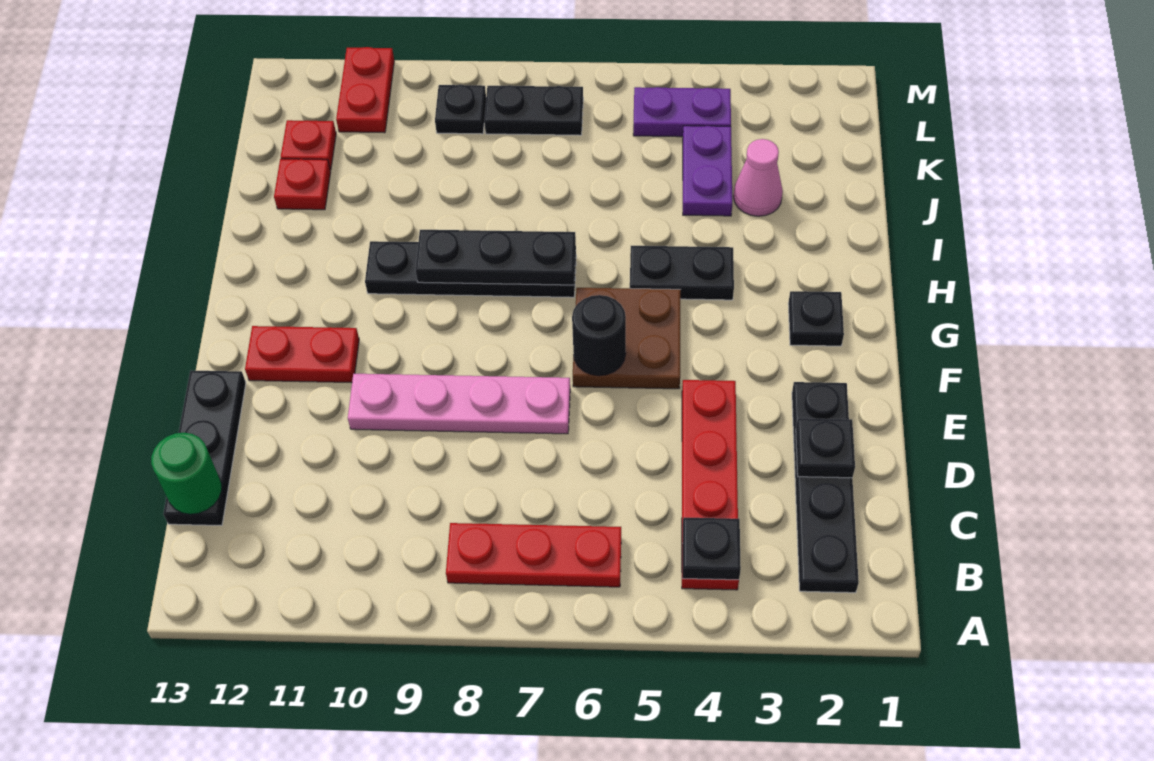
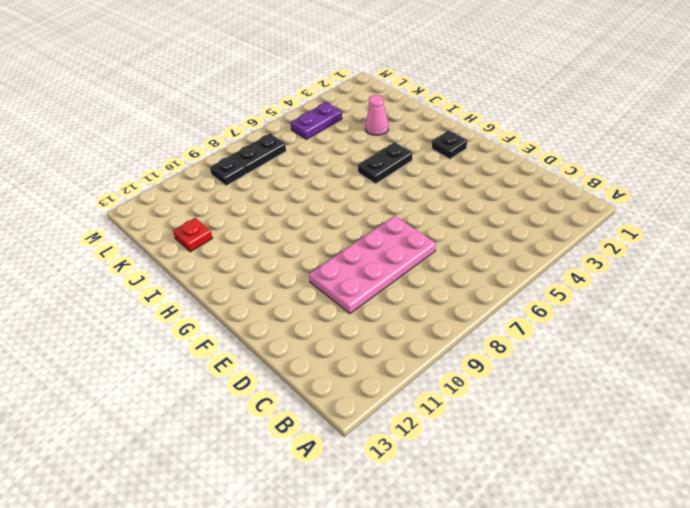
pink 2x4 plate [309,216,436,314] -> pink 1x4 plate [348,374,570,434]
none -> black 1x4 plate [792,382,859,593]
none -> red 1x4 plate [682,380,739,590]
none -> red 1x3 plate [446,523,621,587]

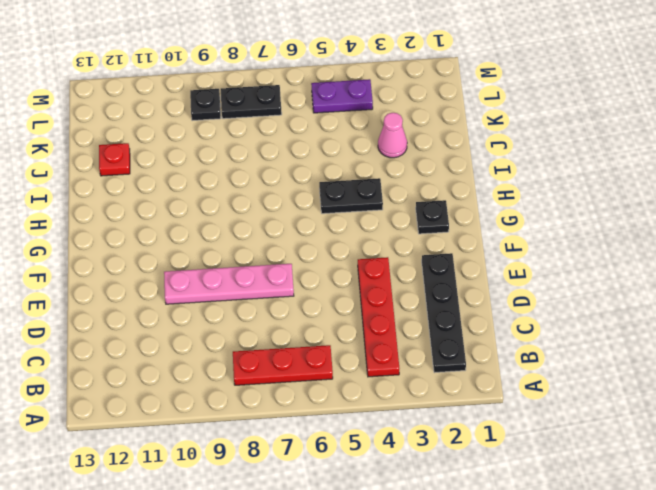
none -> black 1x3 plate [163,370,246,526]
none -> brown 2x2 plate [573,288,681,389]
none -> red 1x2 plate [245,326,359,383]

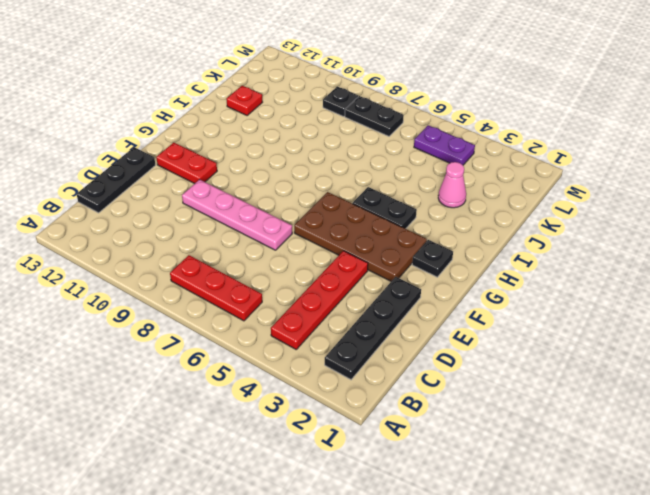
brown 2x4 plate [294,192,427,281] -> brown 2x2 plate [573,288,681,389]
none -> black 1x4 plate [365,241,576,297]
none -> purple 1x2 plate [683,126,732,216]
none -> red 1x1 plate [281,120,336,170]

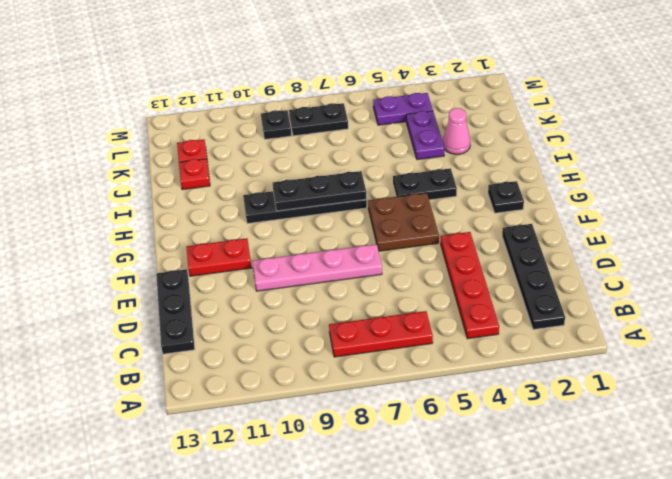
none -> red 1x2 plate [336,47,394,133]
none -> black 1x1 plate [682,517,741,580]
none -> green 1x1 round brick [151,433,222,514]

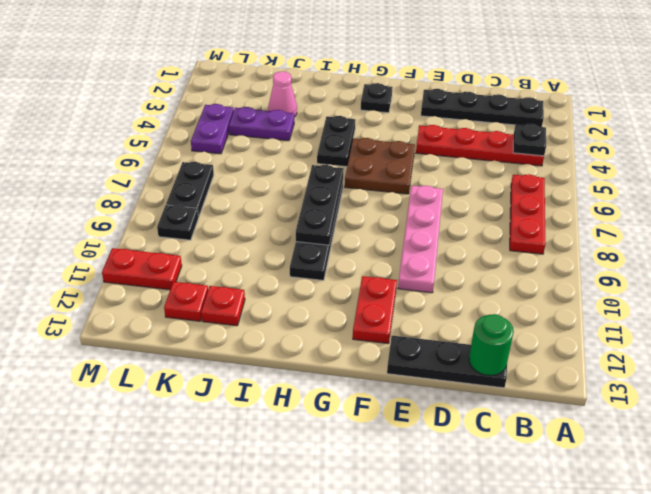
none -> black 1x1 plate [796,418,855,478]
none -> black 1x1 round brick [572,295,626,376]

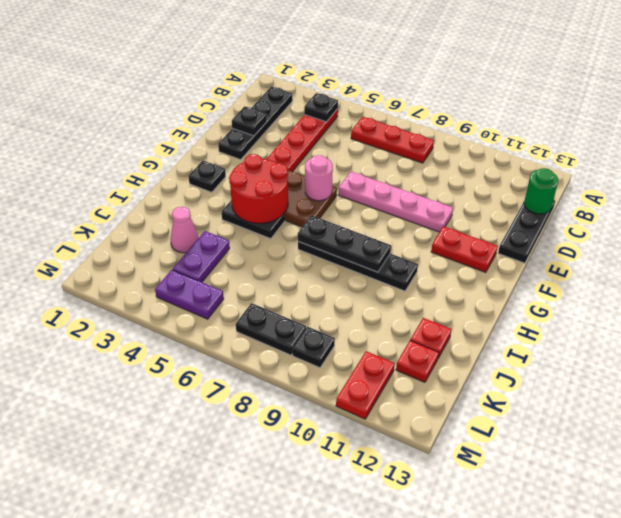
pink 1x1 round brick [305,155,333,201] -> black 1x1 round brick [572,295,626,376]
red 2x2 round brick [229,154,288,223] -> none

